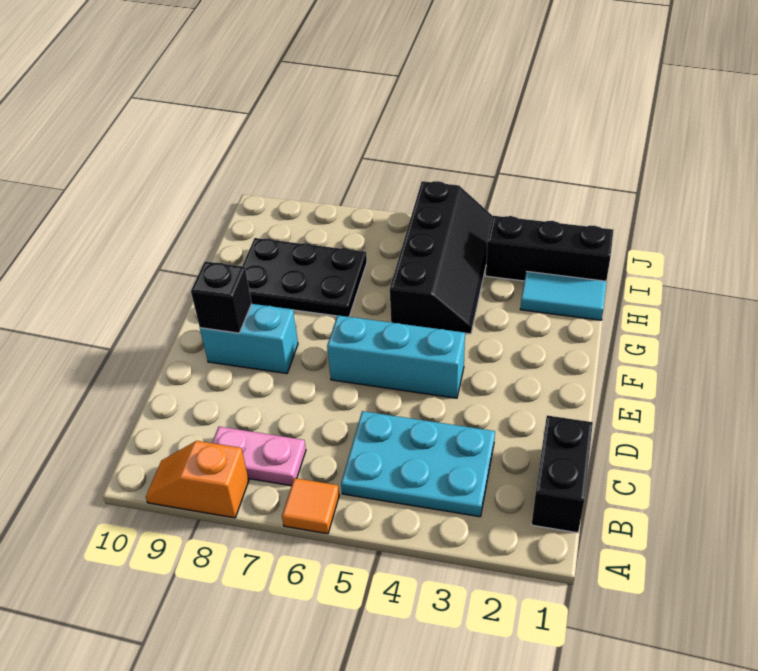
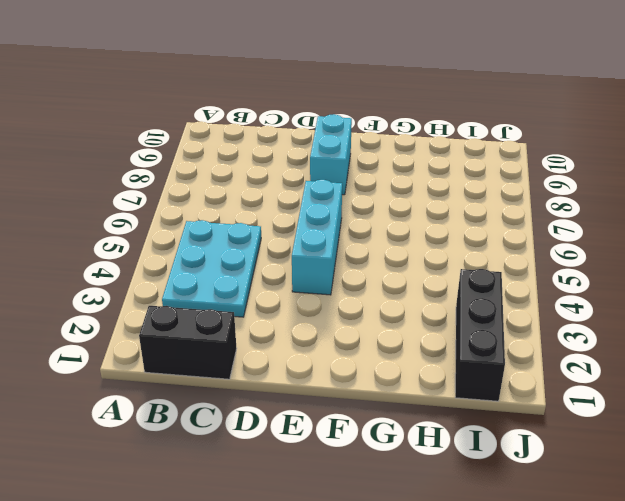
none -> orange 1x1 tile [282,478,339,534]
none -> orange 1x2 slope [146,441,249,518]
none -> pink 1x2 plate [212,427,306,486]

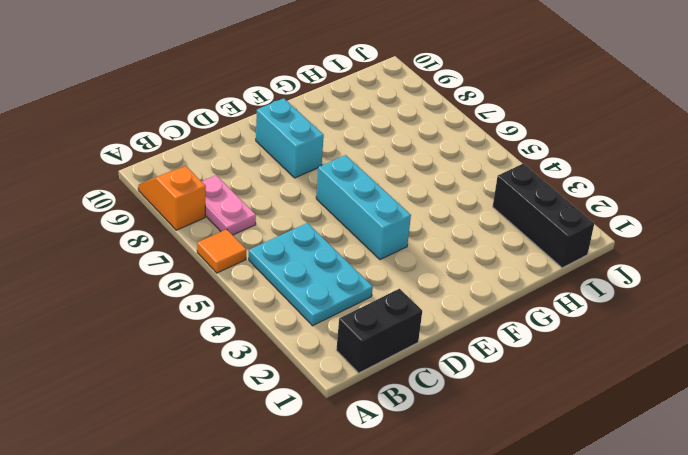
none -> black 2x4 slope [390,181,493,334]
none -> black 2x3 plate [243,238,367,317]
none -> cyan 1x2 tile [520,272,607,320]

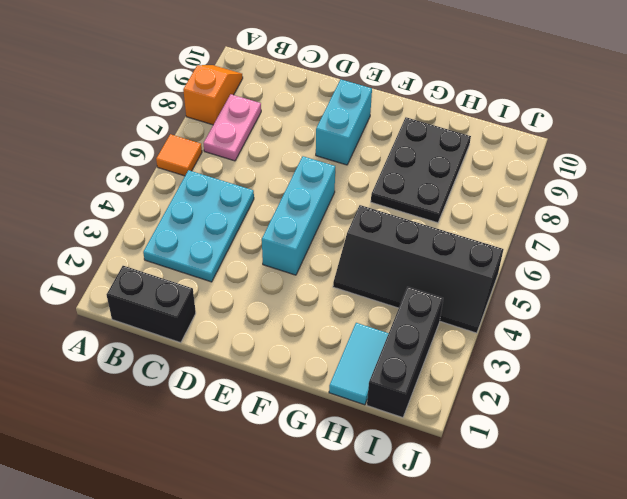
none -> black 1x1 brick [191,261,252,333]

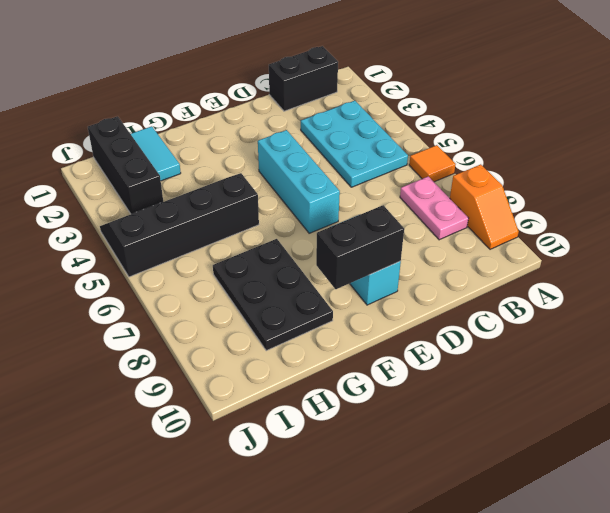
black 1x2 brick [316,205,404,289] -> black 1x1 brick [191,261,252,333]

